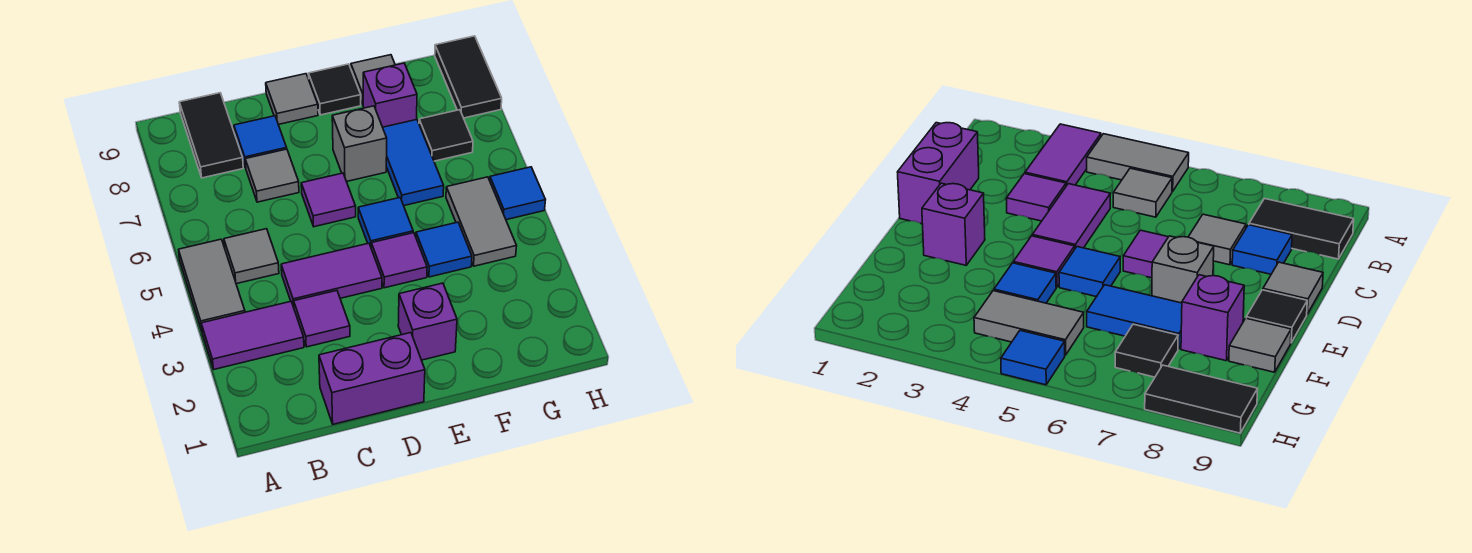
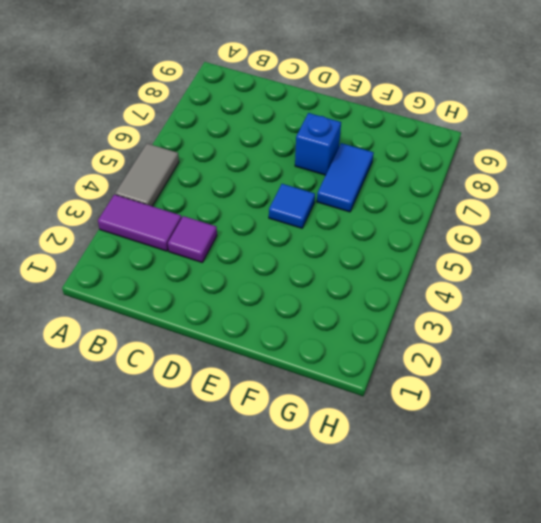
blue 1x1 brick [295,113,341,175] -> grey 1x1 brick [332,106,387,182]
none -> grey 1x1 tile [224,229,279,284]
none -> black 1x2 tile [179,93,243,178]
none -> purple 1x2 brick [319,333,425,424]

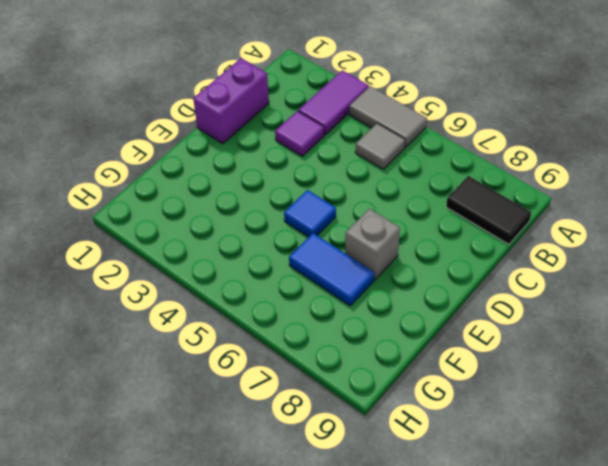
none -> purple 1x2 tile [281,243,382,307]
none -> grey 1x1 tile [245,149,299,202]
none -> blue 1x1 tile [234,116,287,168]

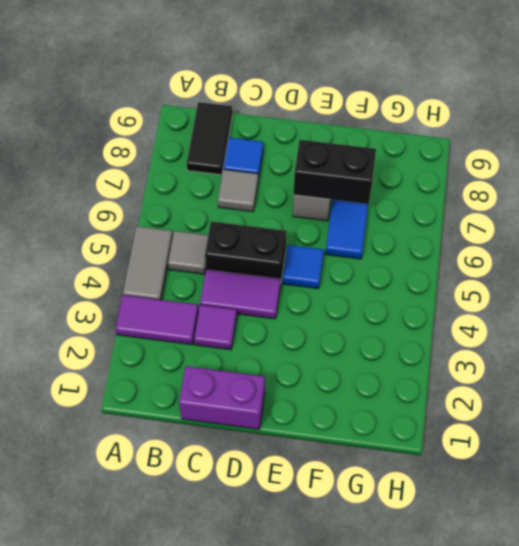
black 1x2 brick [205,221,286,279] -> none
black 1x2 brick [294,140,376,204] -> none
none -> purple 1x1 tile [301,173,356,227]
none -> grey 1x1 tile [266,74,318,125]
none -> purple 1x1 brick [398,283,457,360]

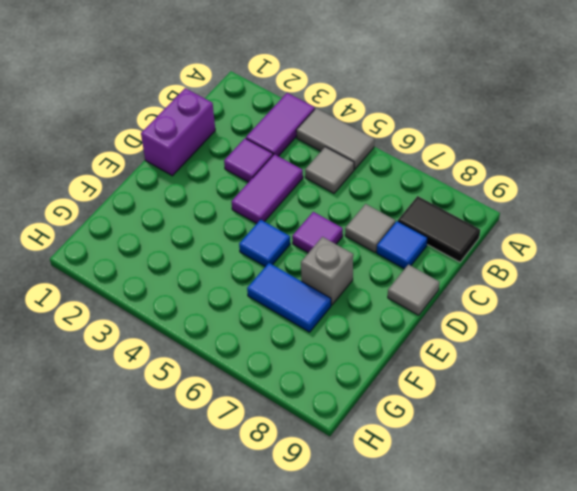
none -> purple 1x1 brick [398,283,457,360]
none -> purple 1x1 tile [371,233,427,288]
none -> black 1x1 tile [308,64,361,115]

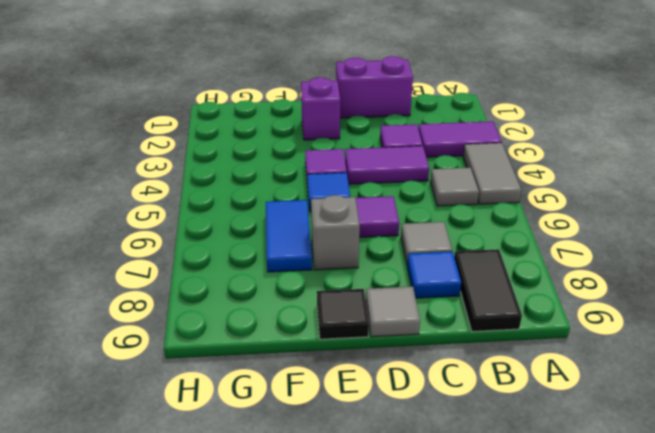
none -> blue 1x1 tile [416,222,472,277]
none -> purple 1x1 brick [363,63,417,127]
none -> grey 1x1 tile [351,55,395,105]

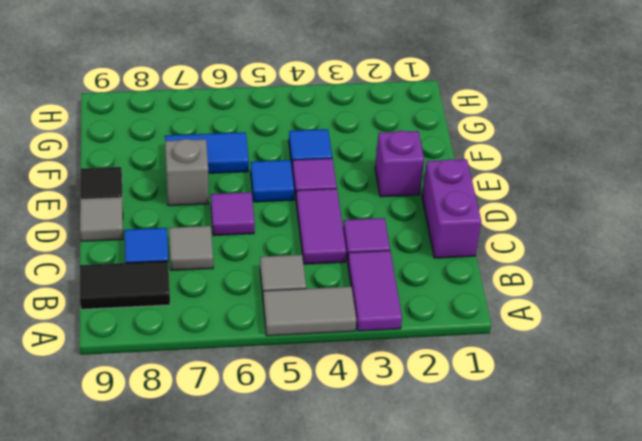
none -> purple 1x1 brick [363,63,417,127]
none -> grey 1x1 tile [351,55,395,105]
none -> grey 1x2 tile [446,177,516,266]

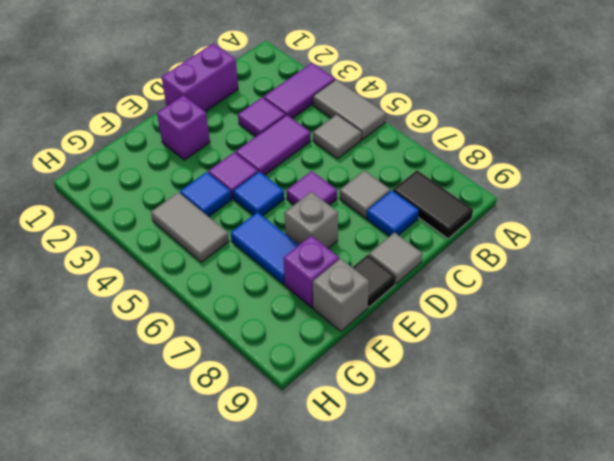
grey 1x1 brick [313,258,369,332] -> grey 1x1 tile [351,55,395,105]
none -> black 1x1 tile [419,110,473,161]
none -> blue 1x1 tile [490,167,545,220]
none -> black 1x2 tile [435,36,502,118]

